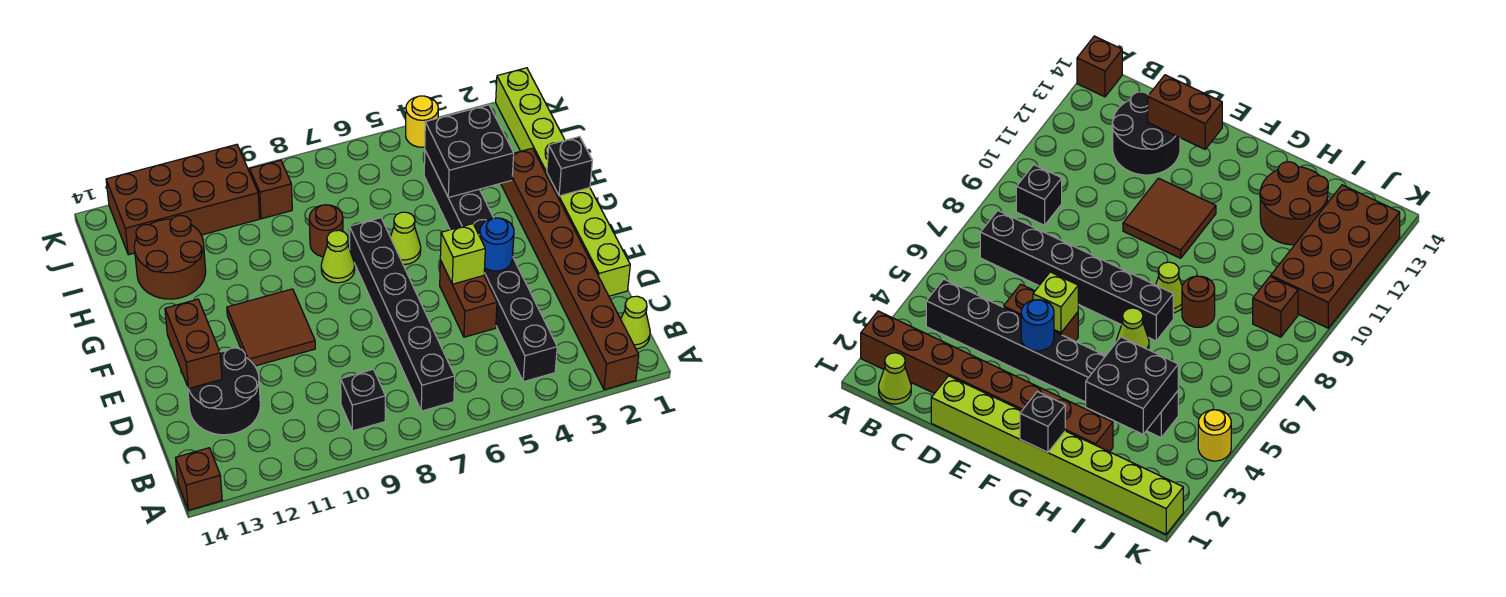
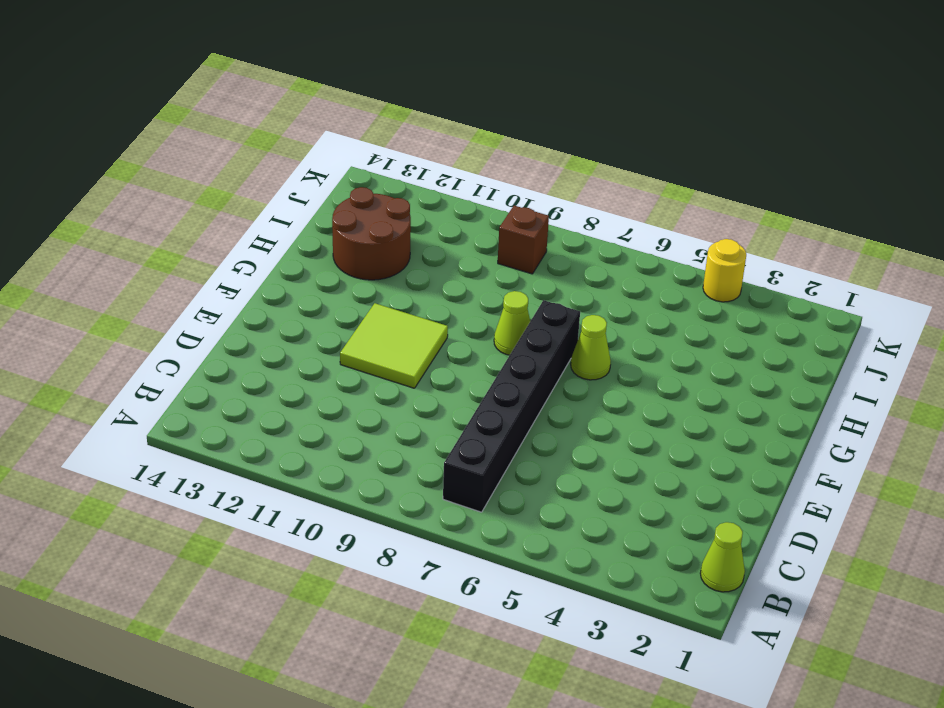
lime 2x2 tile [340,303,448,388] -> brown 2x2 tile [227,289,315,366]
none -> brown 1x8 brick [501,148,639,390]
none -> brown 1x1 brick [176,448,222,510]
none -> black 1x8 brick [424,151,557,382]

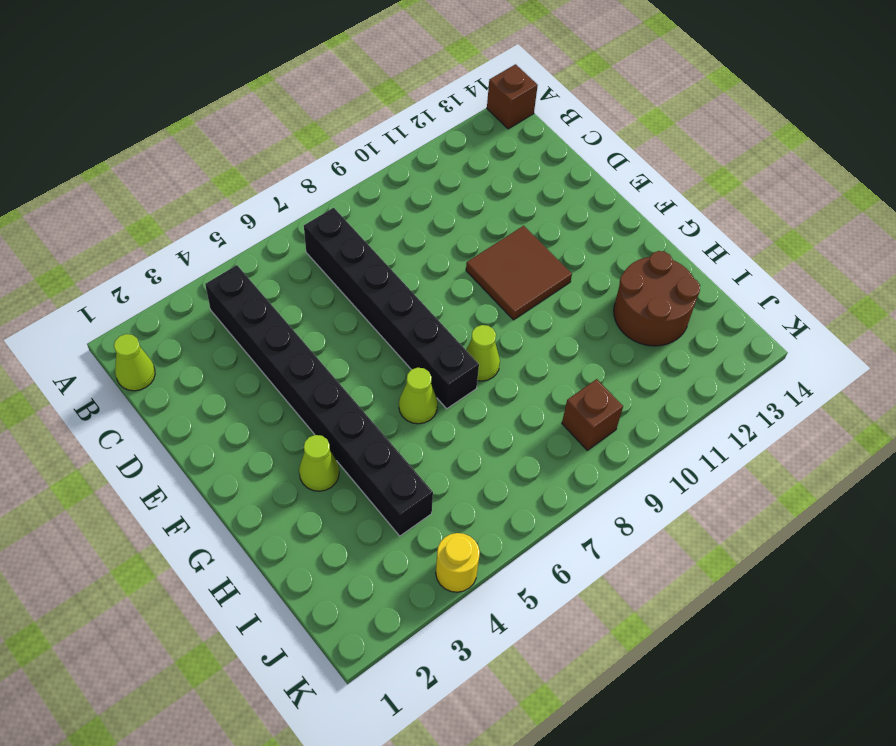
lime 1x1 cone [299,435,339,491] -> none
none -> brown 1x8 brick [501,148,639,390]
none -> black 1x1 brick [340,369,385,431]
none -> black 2x2 round brick [188,348,260,435]

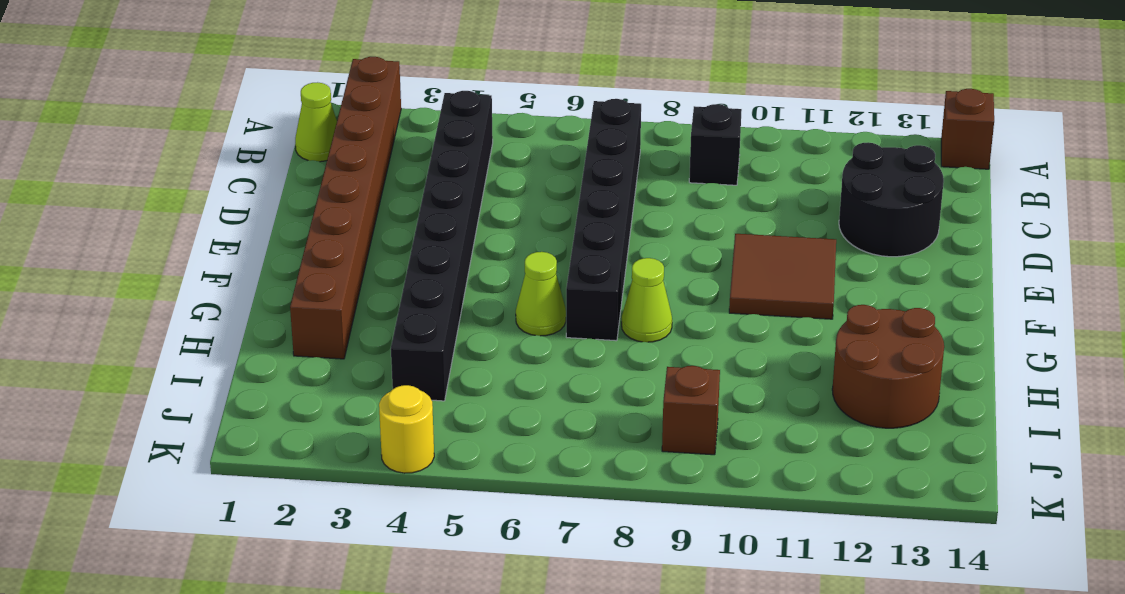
none -> lime 1x8 brick [496,68,630,296]
none -> brown 1x2 brick [440,260,497,337]
none -> brown 1x1 round brick [309,205,343,257]

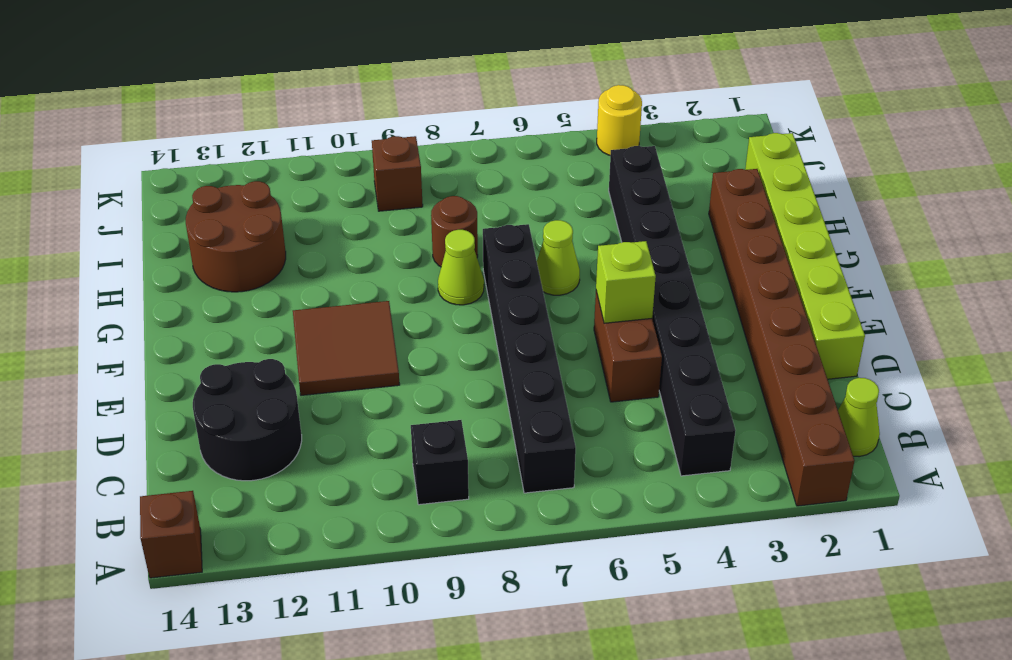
lime 1x6 brick [745,133,865,379] -> lime 1x8 brick [496,68,630,296]
none -> brown 2x4 brick [106,144,260,255]
none -> brown 1x2 brick [165,299,222,389]
none -> blue 1x1 round brick [480,218,514,271]

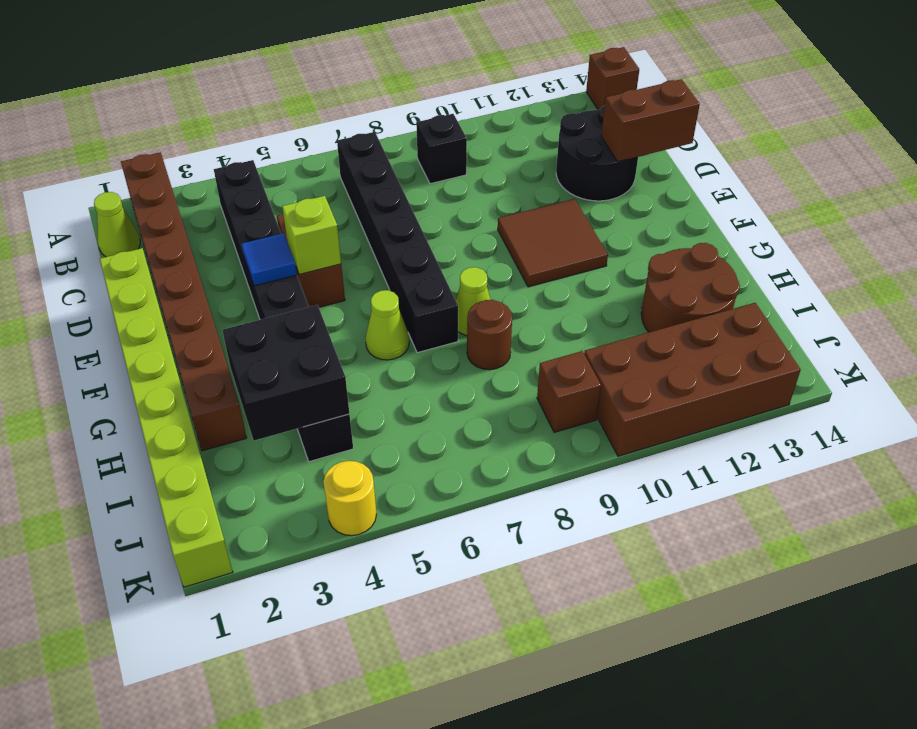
brown 1x2 brick [601,79,700,162] -> brown 1x2 brick turned to [165,299,222,389]
blue 1x1 tile [242,233,297,286] -> blue 1x1 round brick [480,218,514,271]
none -> black 1x1 brick [547,137,592,196]

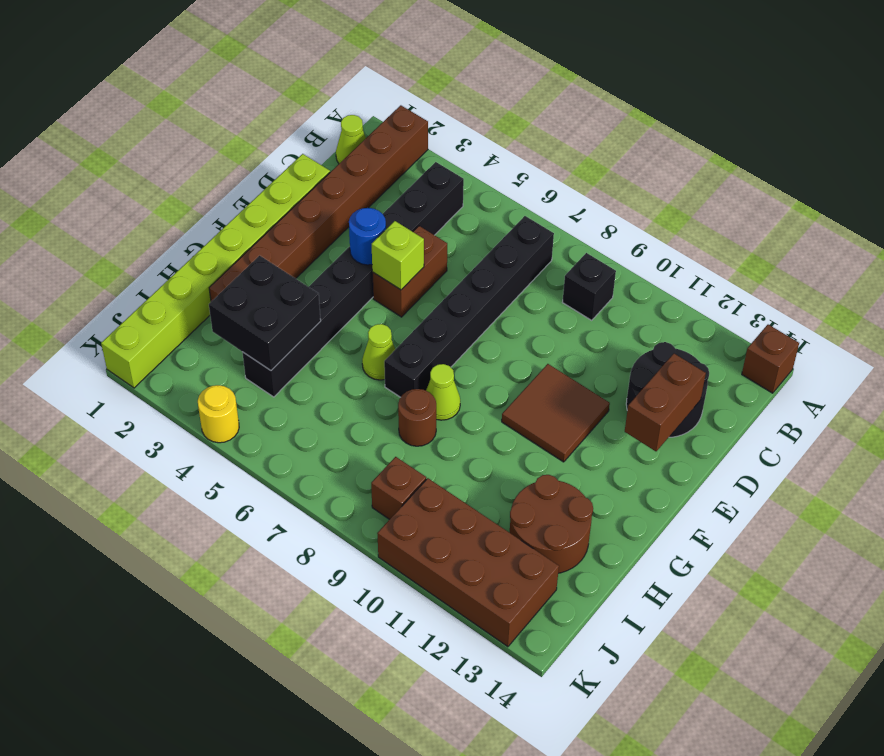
none -> black 1x1 brick [547,137,592,196]

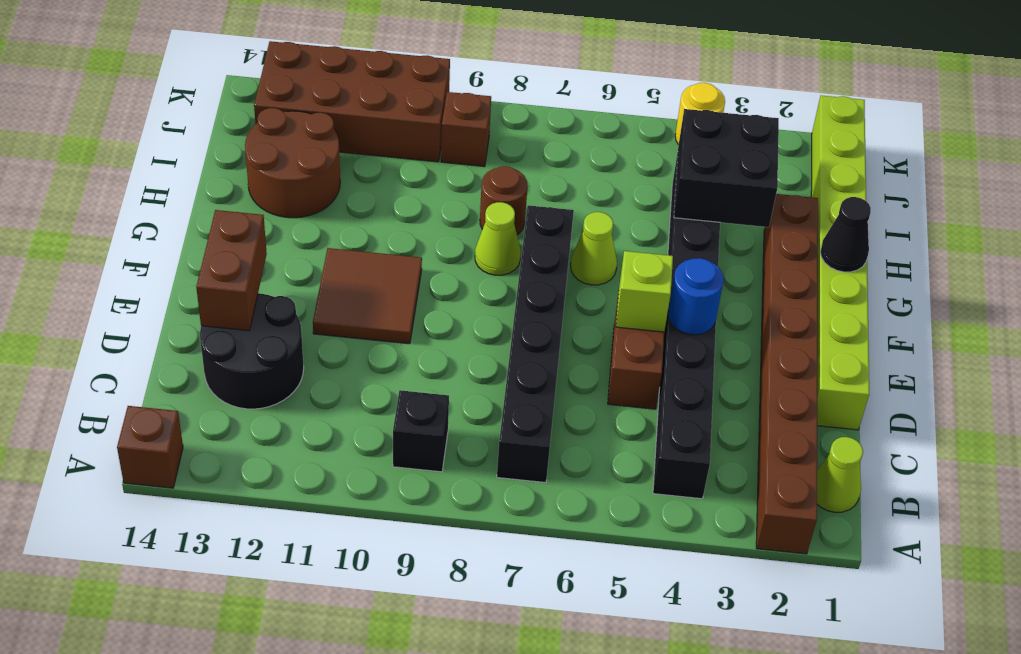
black 1x1 cone [820,197,871,272] -> black 1x1 brick [547,137,592,196]

